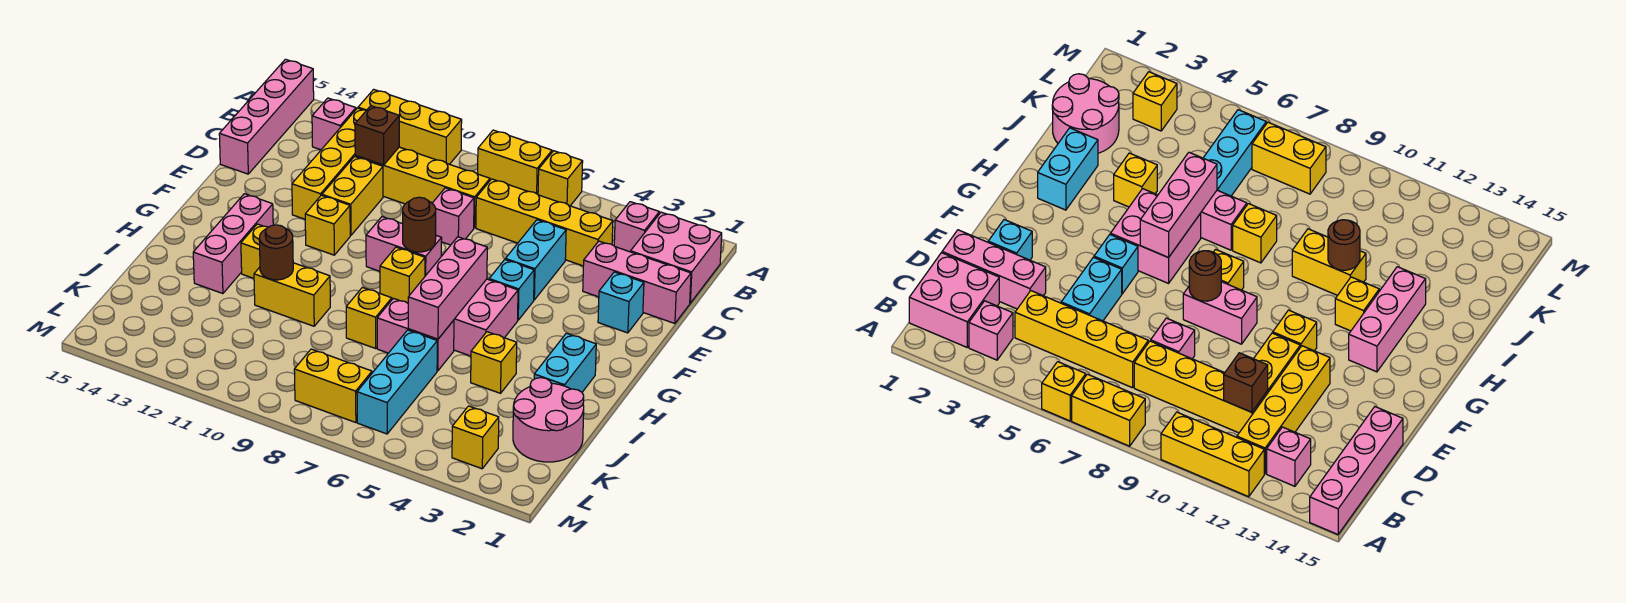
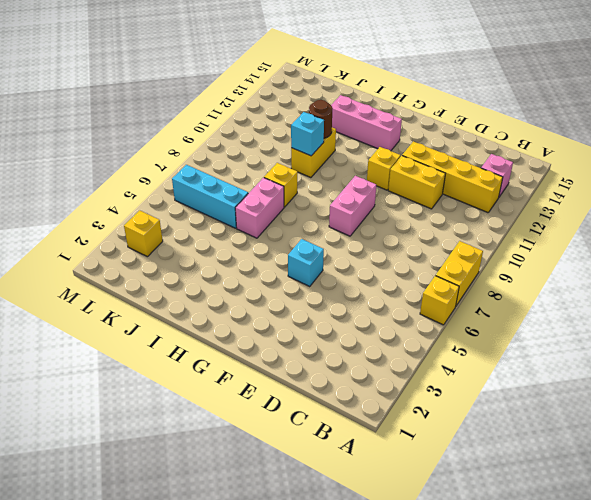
cyan 1x1 brick [291,112,324,156] -> cyan 1x1 brick moved to [598,272,644,333]
none -> yellow 1x3 brick [358,89,462,164]
none -> pink 1x4 brick [219,59,314,174]
none -> pink 2x2 brick [631,212,722,303]
none -> pink 1x1 brick [614,202,659,252]

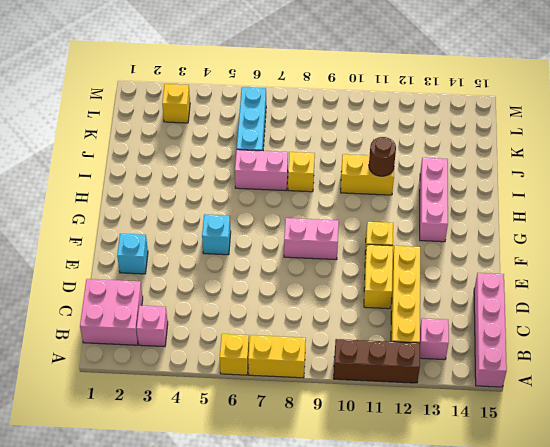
brown 1x3 brick [334,339,420,383] -> yellow 1x3 brick [358,89,462,164]
none -> yellow 1x4 brick [476,179,613,266]
none -> yellow 1x4 brick [355,147,490,228]
none -> pink 1x3 brick [583,241,691,323]
none -> cyan 1x2 brick [505,220,566,300]

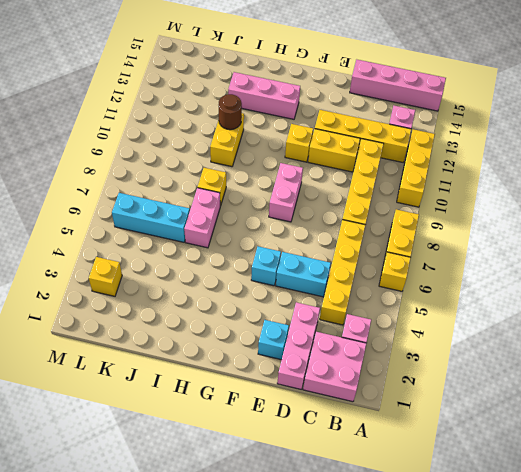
none -> pink 1x1 brick [432,188,474,245]
none -> pink 2x2 brick [454,279,518,356]
none -> yellow 1x1 brick [380,247,425,303]
none -> cyan 1x2 brick [534,333,596,392]

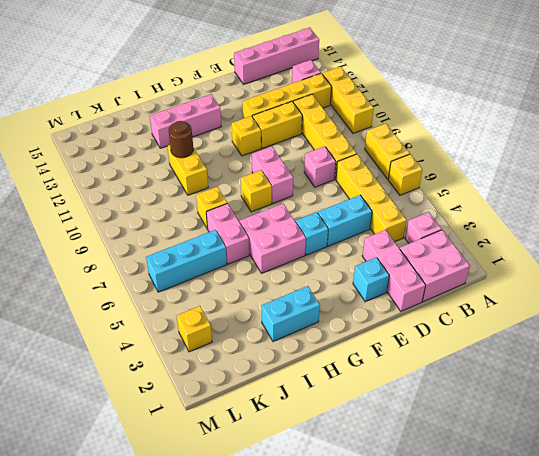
none -> yellow 1x1 brick [241,224,268,278]
none -> yellow 1x1 brick [471,332,517,393]
none -> pink 2x2 round brick [513,378,584,462]
none -> yellow 1x2 brick [294,349,372,423]

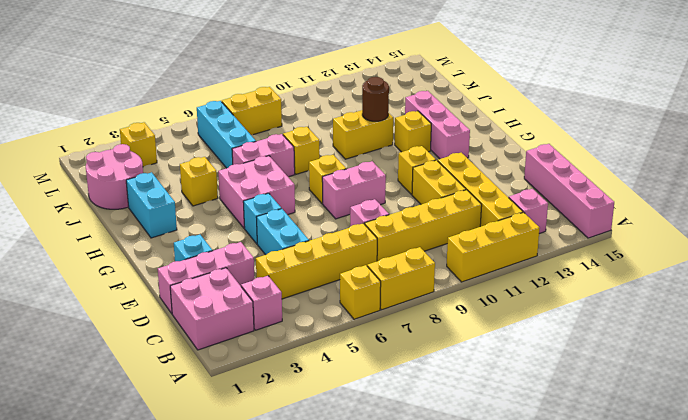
none -> brown 1x1 brick [355,106,399,165]
none -> brown 1x1 round brick [403,197,436,252]
none -> pink 1x3 brick [408,237,487,339]

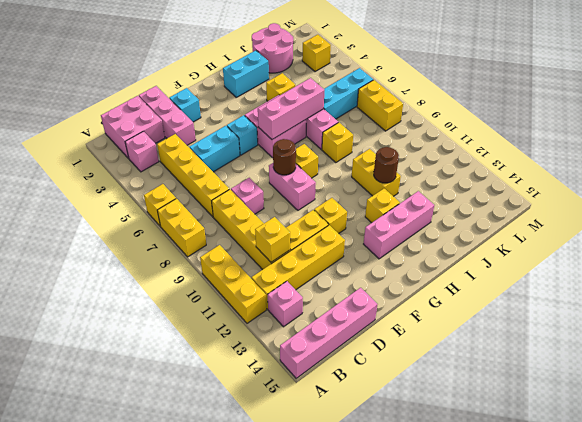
yellow 1x1 brick [255,217,290,262] -> brown 1x1 brick [355,106,399,165]

